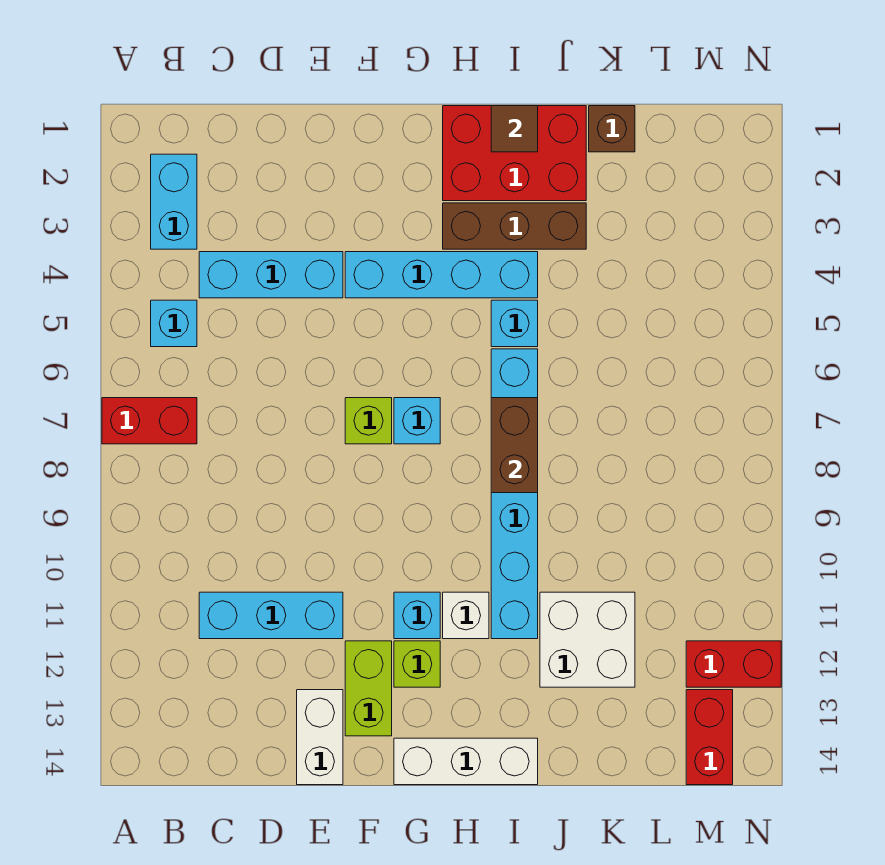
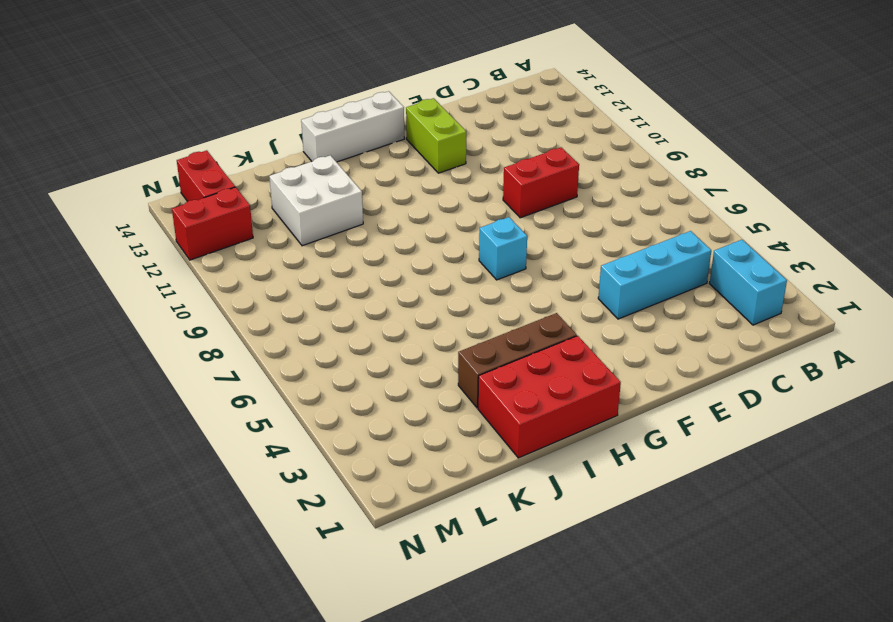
red 1x2 brick [503,147,579,218] -> red 1x2 brick moved to [102,398,197,444]
none -> cyan 1x1 brick [151,300,197,347]
none -> cyan 1x3 brick [199,592,343,639]
none -> white 1x2 brick [297,690,343,785]

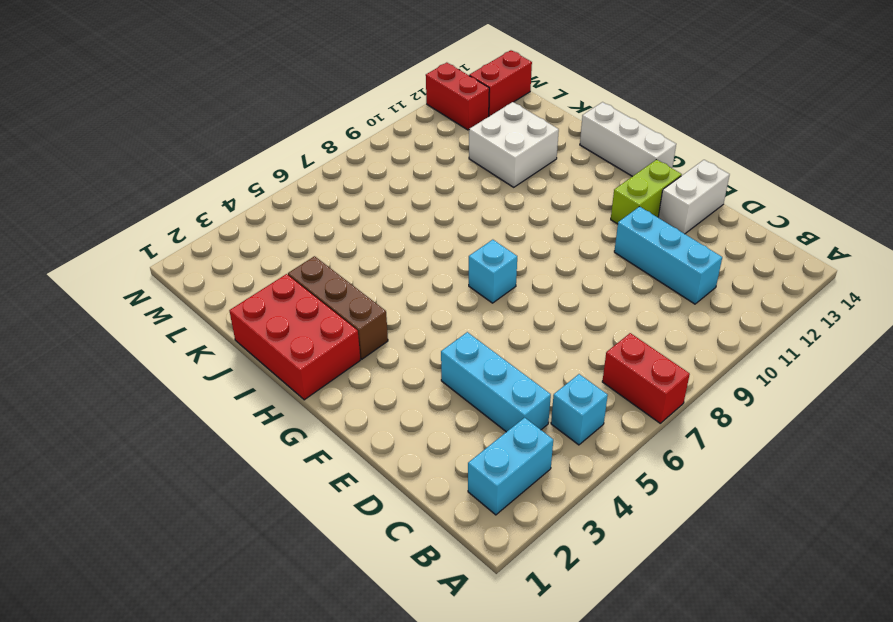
none -> cyan 1x4 brick [345,252,538,298]
none -> lime 1x1 brick [345,398,392,444]
none -> cyan 1x1 brick [394,592,440,639]

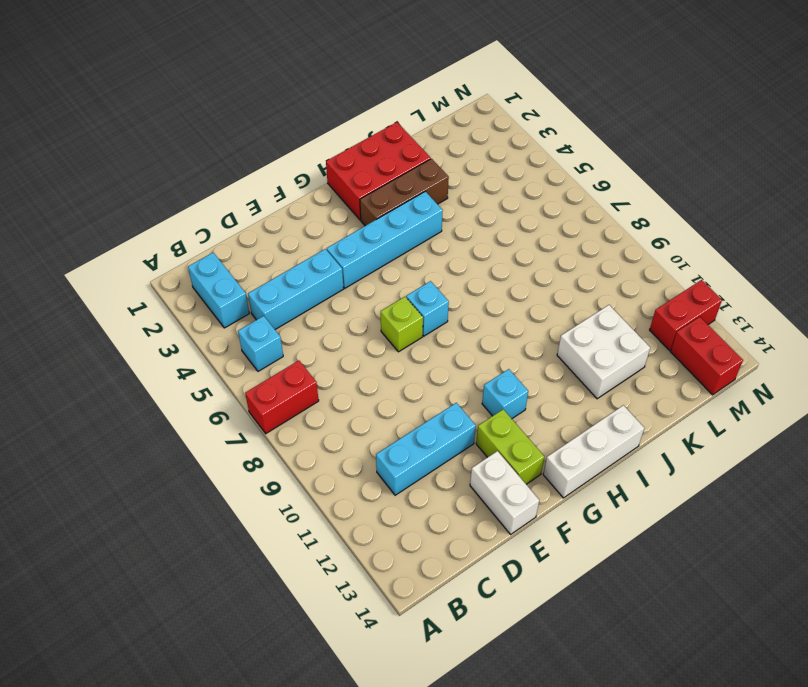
none -> lime 1x1 brick [394,641,440,687]
none -> white 1x1 brick [443,592,489,639]
none -> cyan 1x1 brick [491,300,538,347]

